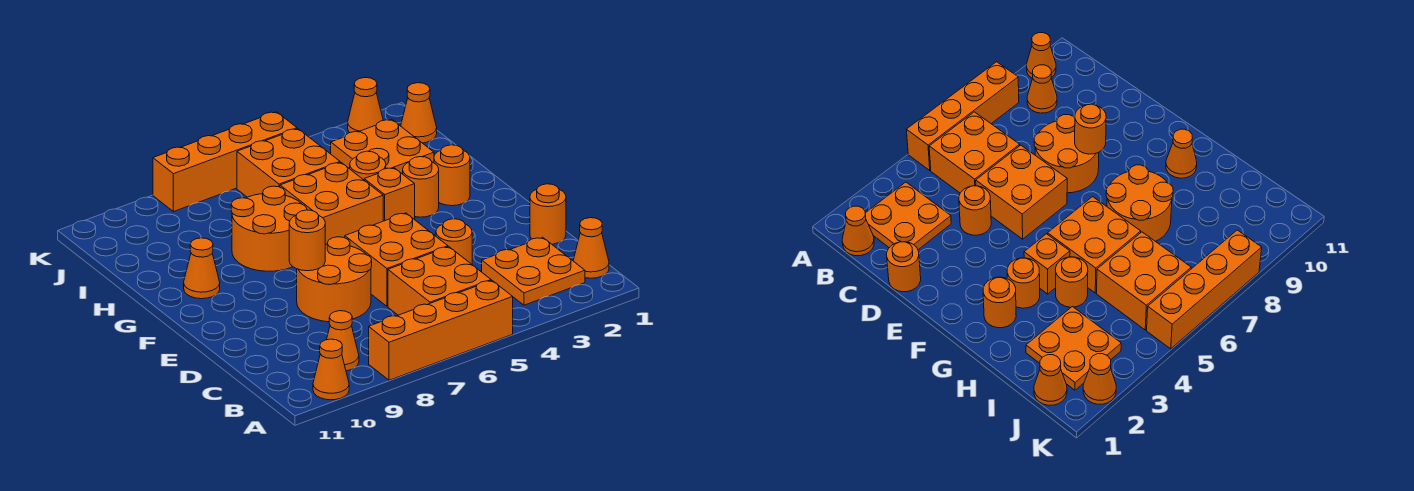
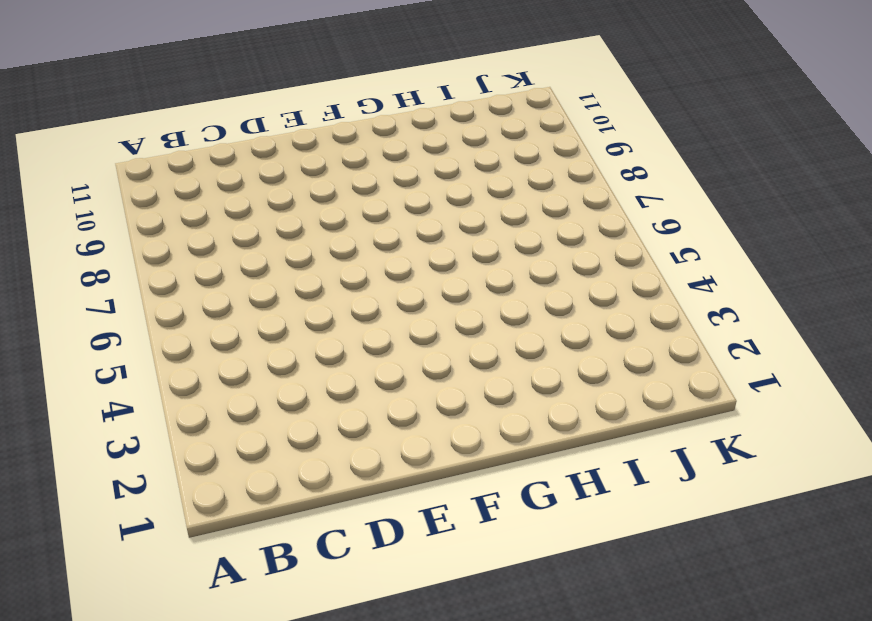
none -> orange 1x4 brick [369,281,513,380]
none -> orange 1x1 cone [313,339,349,400]
none -> orange 1x1 cone [573,218,609,278]

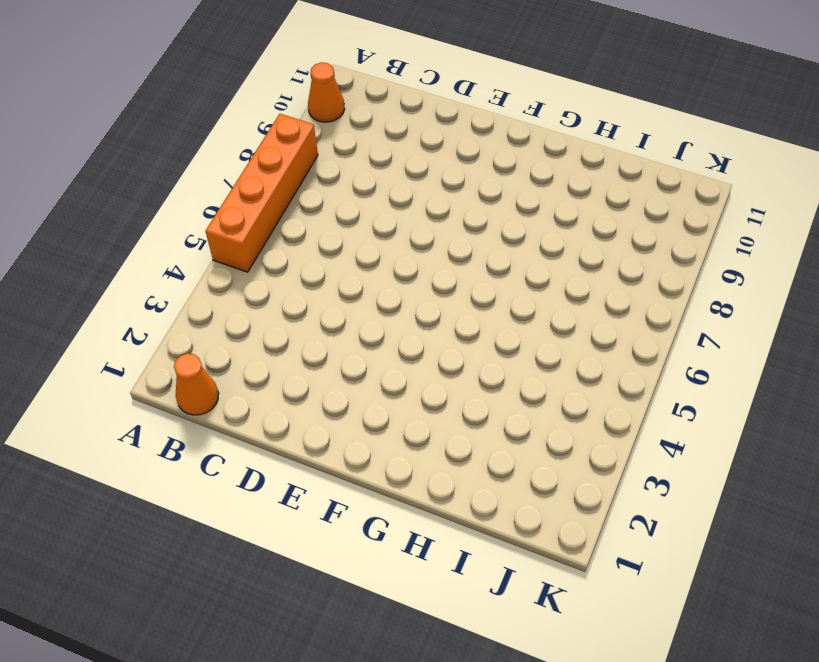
none -> orange 2x2 plate [482,237,585,305]
none -> orange 2x2 brick [388,247,491,315]
none -> orange 1x1 cone [327,311,359,371]

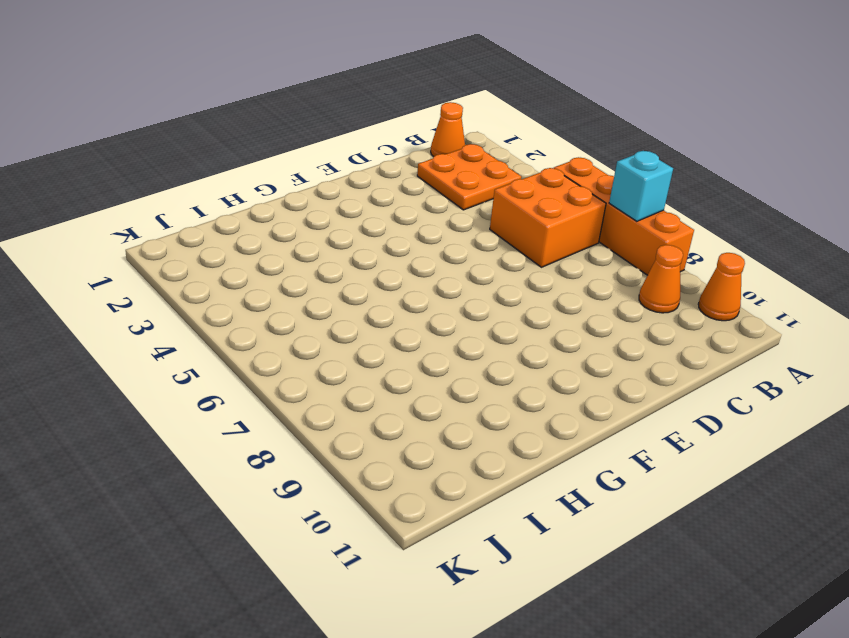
cyan 1x1 brick [609,151,673,221] -> none
none -> orange 1x1 round brick [530,184,566,244]
none -> orange 1x1 round brick [436,219,472,264]
none -> orange 2x2 brick [345,213,448,306]

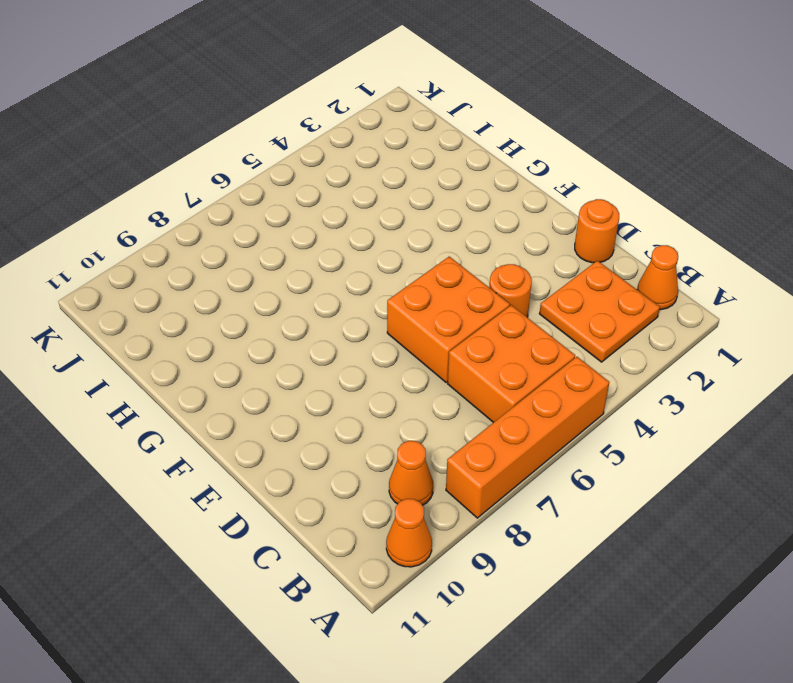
none -> orange 2x2 round brick [297,237,372,322]
none -> orange 1x1 round brick [434,145,470,206]
none -> orange 1x1 round brick [403,157,439,217]

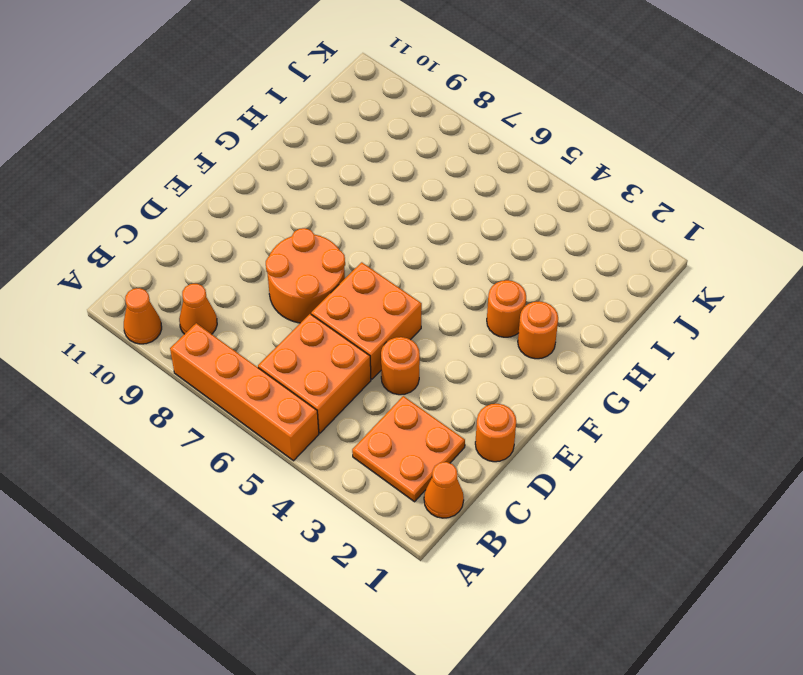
none -> orange 1x1 brick [364,168,415,221]
none -> orange 2x2 brick [280,163,383,245]
none -> orange 2x2 round brick [231,186,307,271]

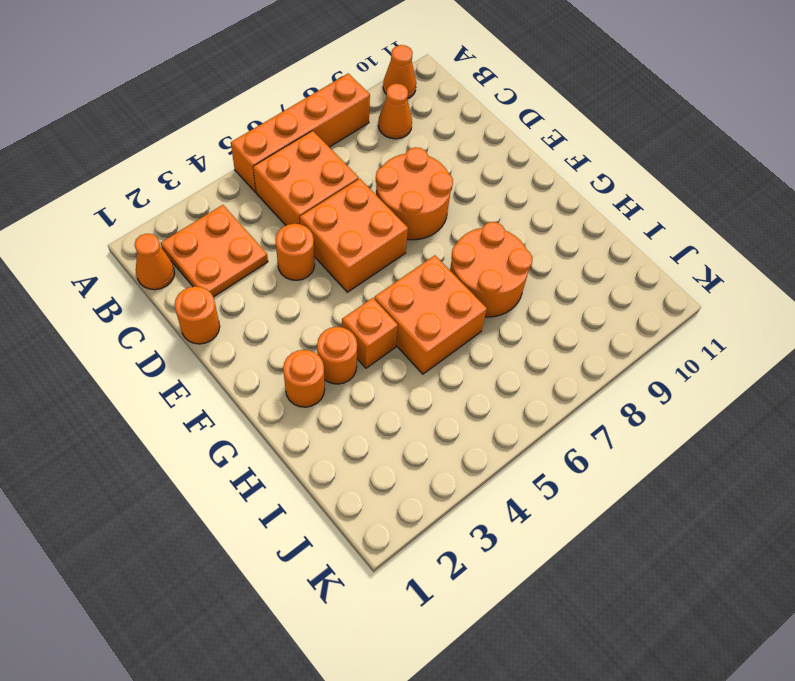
none -> orange 1x1 cone [184,238,220,299]
none -> orange 1x1 round brick [350,151,386,180]
none -> orange 2x2 plate [331,119,434,174]

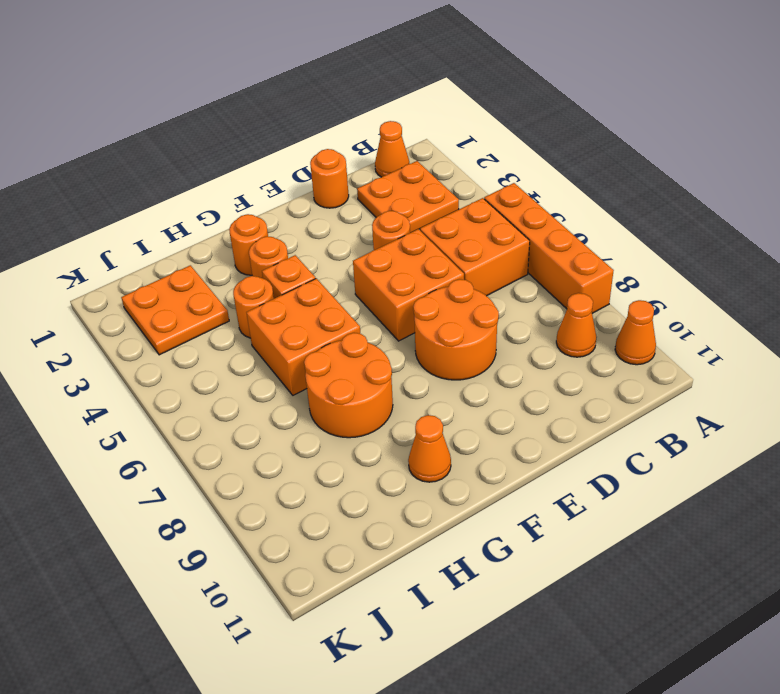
none -> orange 2x2 brick [237,129,340,197]
none -> orange 1x1 cone [401,83,437,143]
none -> orange 1x1 cone [348,78,383,132]

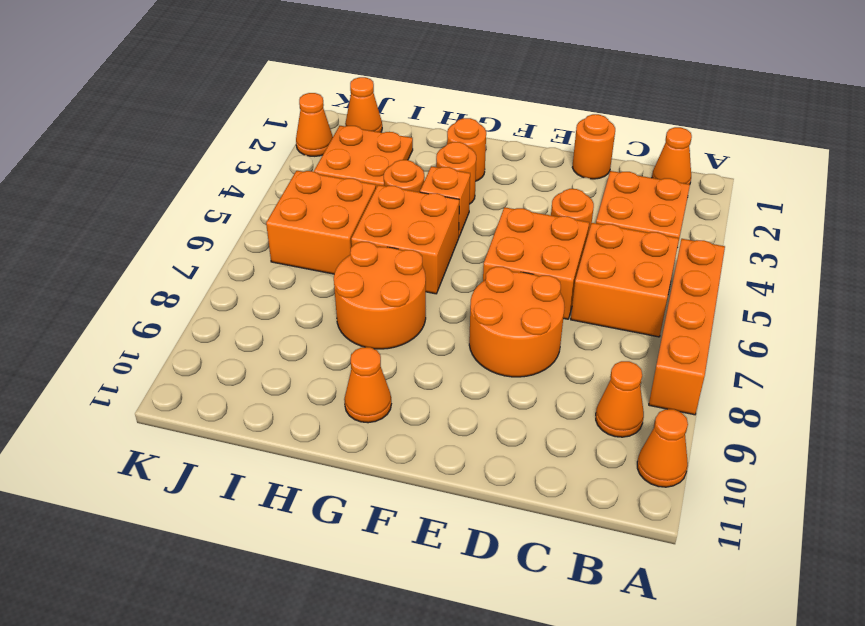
none -> orange 1x4 brick [153,112,297,212]
none -> orange 1x1 round brick [289,210,325,271]

